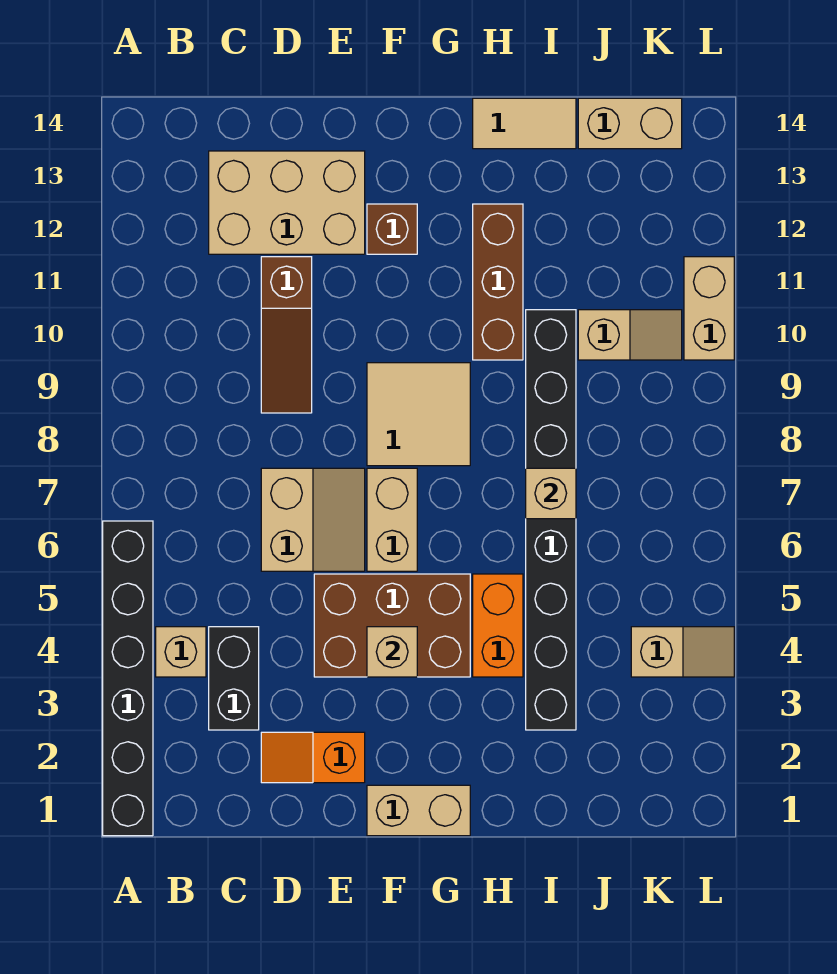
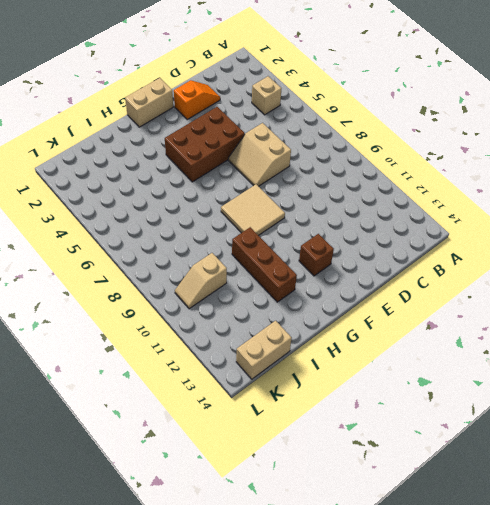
none -> black 1x6 brick [103,521,153,836]
none -> black 1x2 brick [209,627,259,730]
none -> tan 2x3 brick [209,151,365,254]

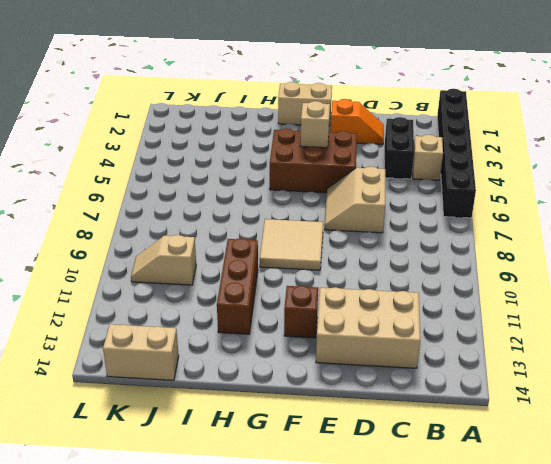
none -> brown 1x3 slope [261,257,312,413]
none -> tan 1x2 brick [367,468,417,571]
none -> orange 1x2 brick [473,574,523,677]

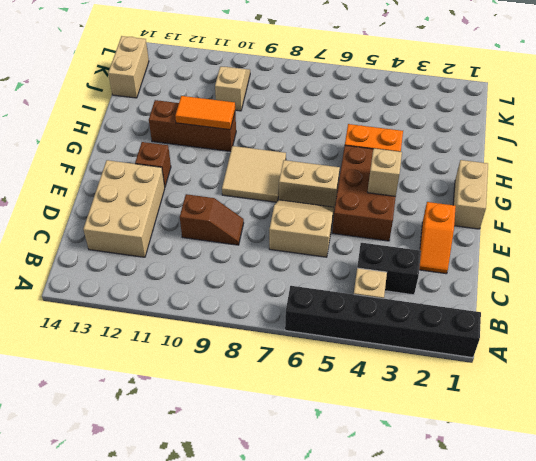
brown 1x2 slope [180,194,244,245] -> brown 1x3 slope [261,257,312,413]
orange 1x2 tile [175,96,235,130] -> none
none -> tan 1x2 tile [473,98,576,149]
none -> black 1x8 brick [526,310,576,730]
none -> tan 1x2 slope [631,627,734,677]

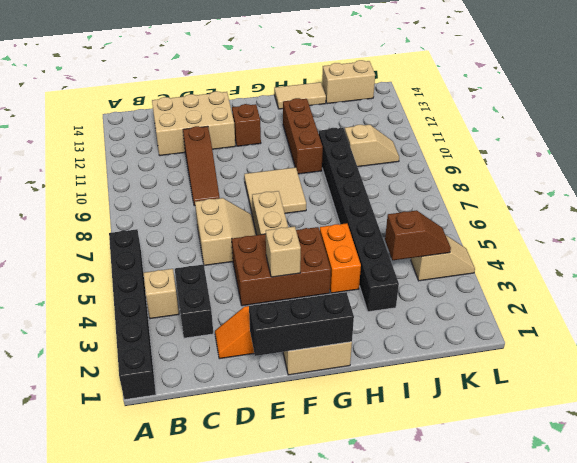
black 1x3 brick [249,292,354,356] -> none
brown 1x2 slope [385,210,451,260] -> none
none -> tan 1x2 brick [684,257,734,360]
none -> tan 1x1 brick [526,468,576,519]

